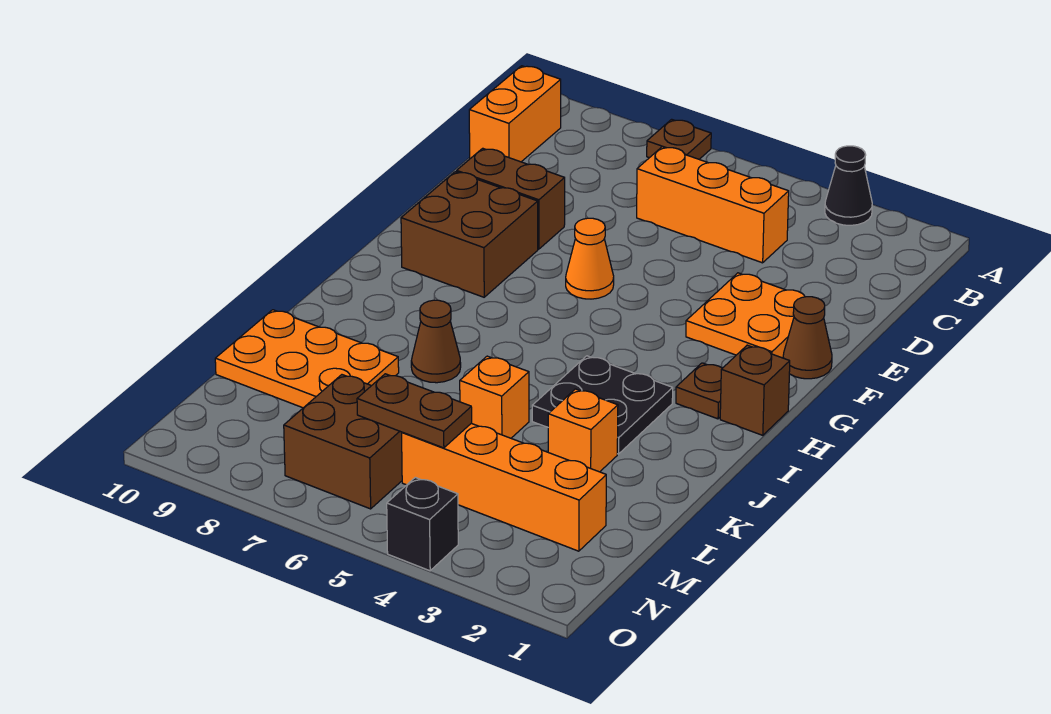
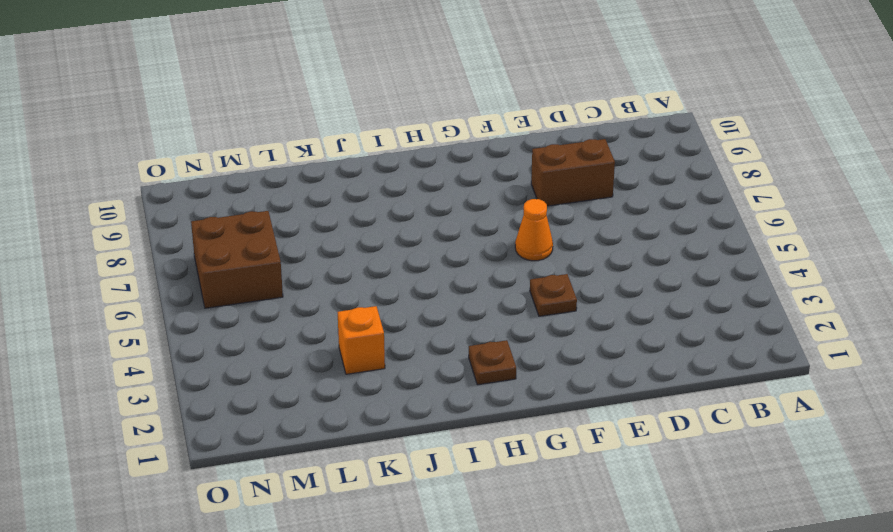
brown 1x2 brick [531,139,615,206] -> brown 1x2 brick turned to [457,148,565,249]
brown 1x1 plate [530,274,577,316] -> brown 1x1 plate moved to [647,119,711,159]
none -> black 1x1 cone [825,146,872,225]
none -> orange 1x2 brick [469,66,561,162]
none -> orange 1x3 brick [637,147,789,263]

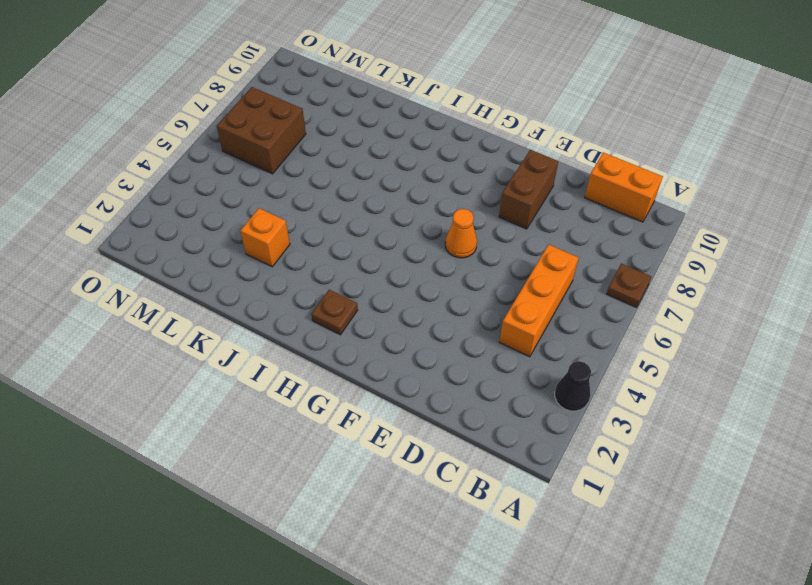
none -> orange 2x2 plate [686,273,805,358]
none -> brown 1x1 cone [783,297,832,379]
none -> brown 2x2 brick [401,172,538,297]

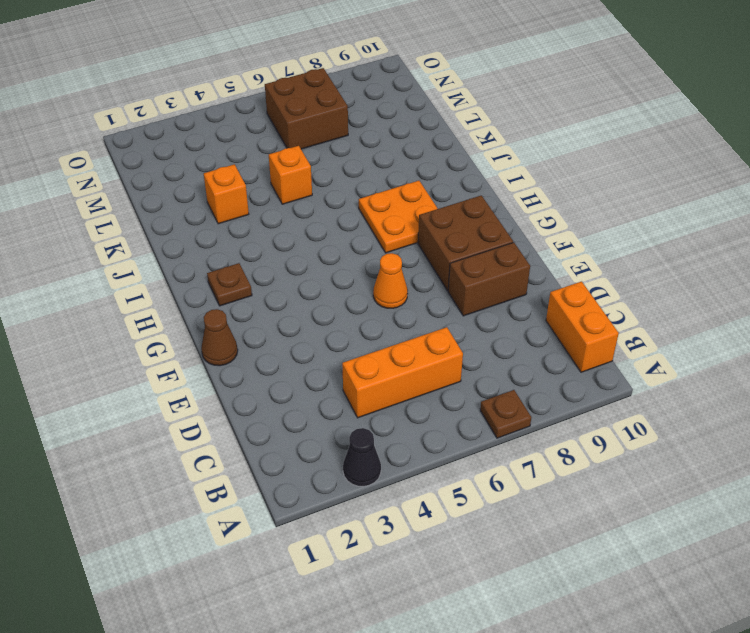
orange 2x2 plate [359,181,438,253] -> orange 2x2 plate moved to [686,273,805,358]
none -> brown 1x1 brick [720,345,790,435]
none -> black 2x2 plate [532,356,673,454]
none -> brown 1x1 cone [411,300,461,383]

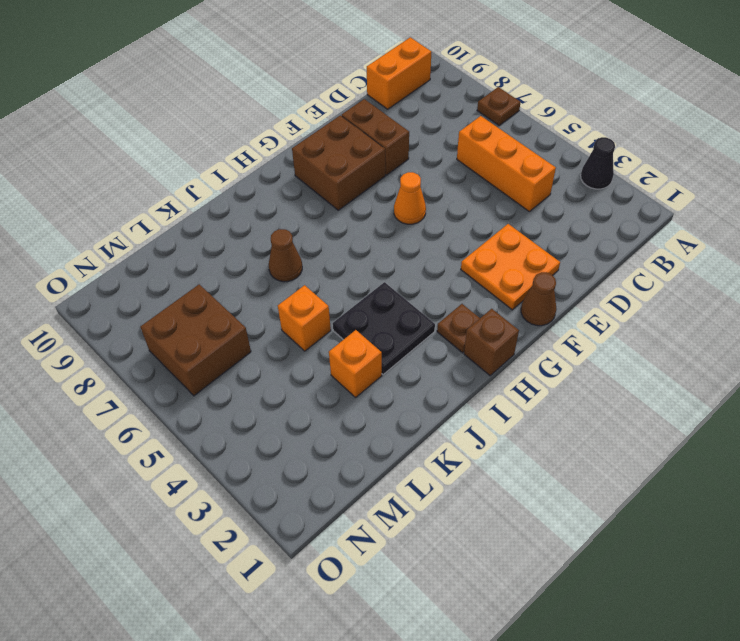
none -> orange 2x3 plate [215,310,399,408]
none -> orange 1x4 brick [402,423,606,551]
none -> black 1x1 brick [387,478,458,571]

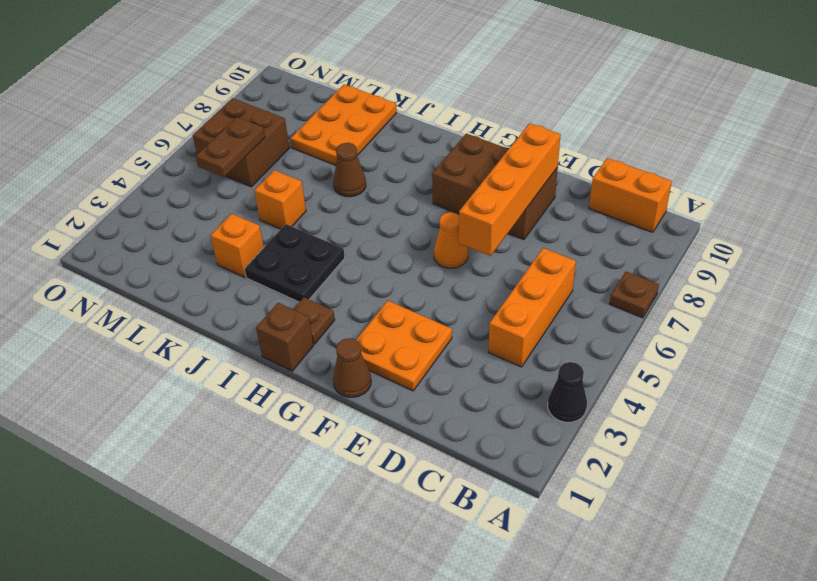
orange 1x4 brick [459,123,561,256] -> orange 1x4 brick moved to [402,423,606,551]
none -> black 1x1 brick [387,478,458,571]

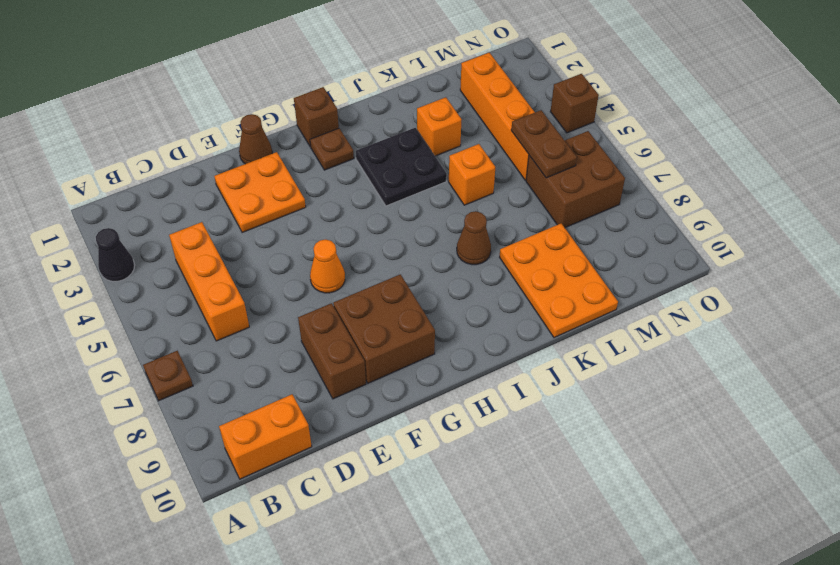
brown 1x1 brick [550,74,599,133] -> black 1x1 brick [387,478,458,571]

